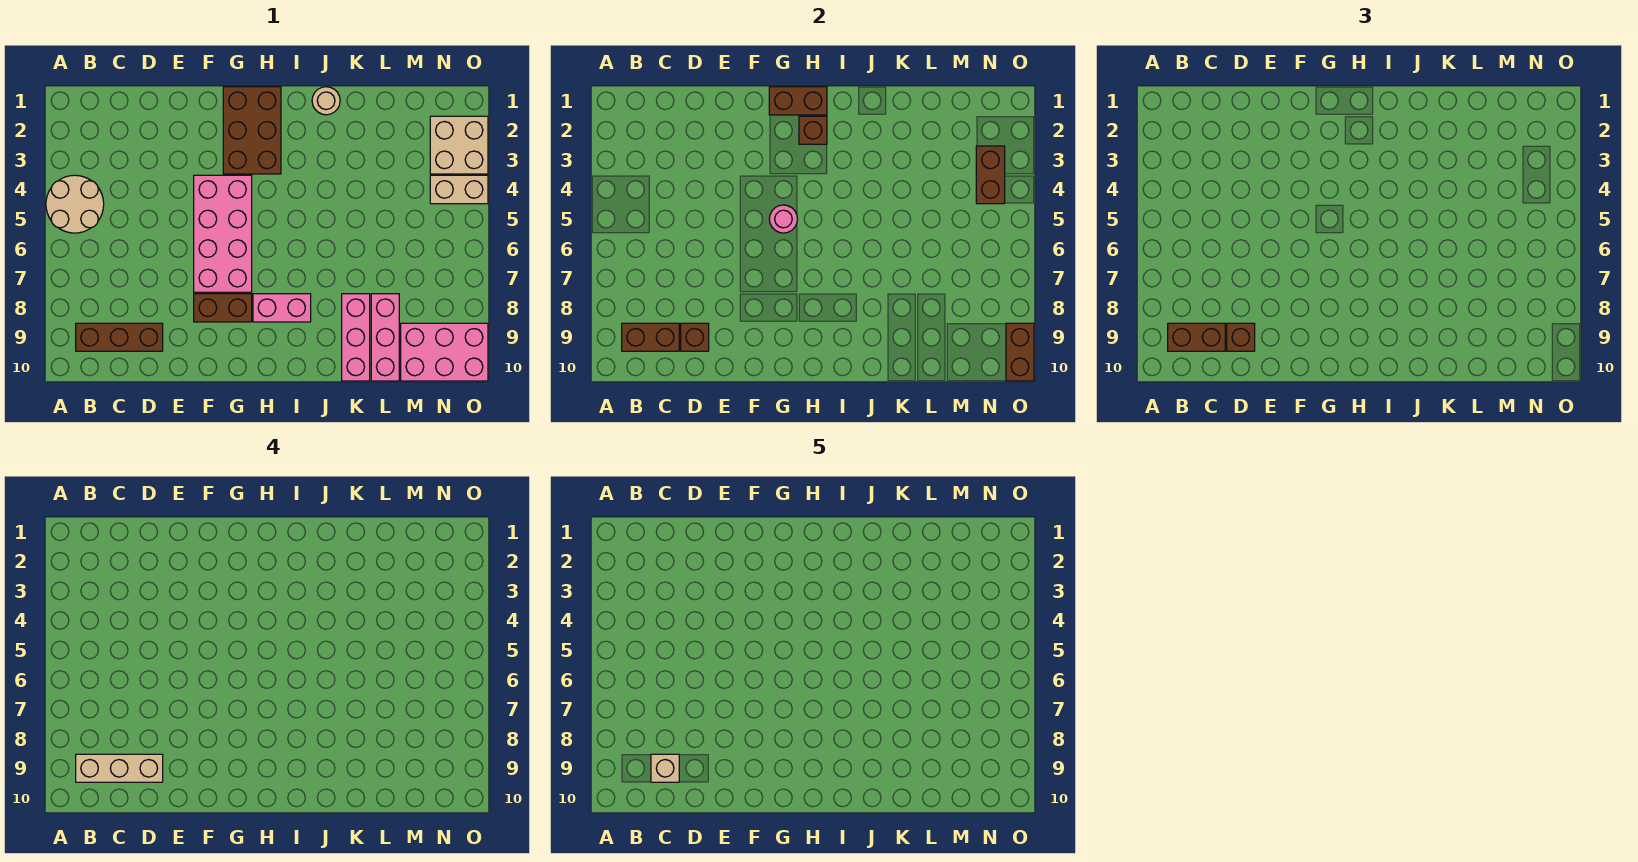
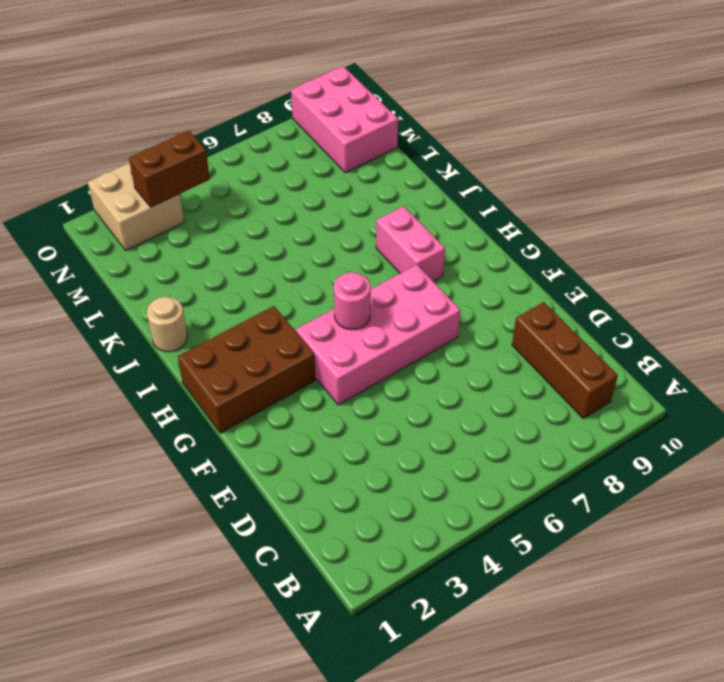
none -> tan 2x2 round brick [46,175,104,233]
none -> brown 1x2 brick [194,294,252,322]
none -> pink 1x3 brick [342,294,370,381]

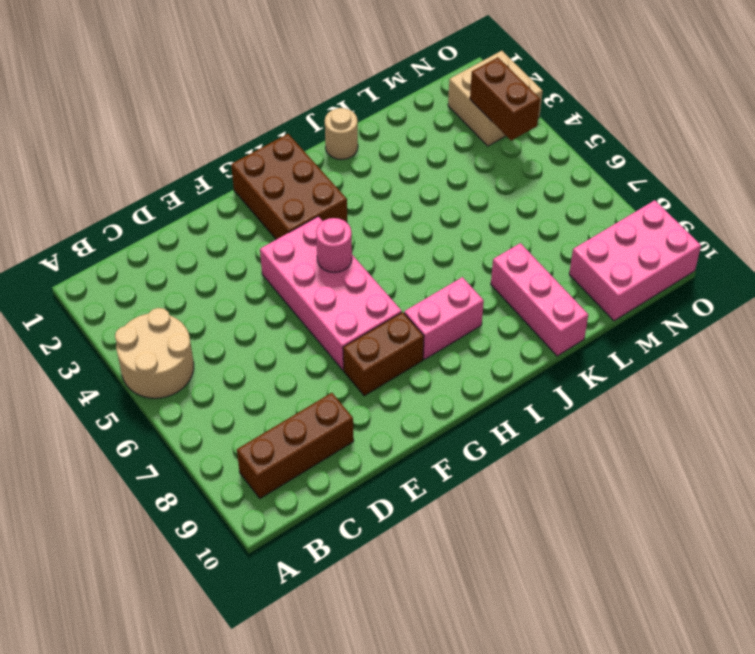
none -> pink 1x3 brick [371,294,399,381]
none -> tan 1x2 brick [430,175,488,204]
none -> brown 1x2 brick [622,323,679,351]

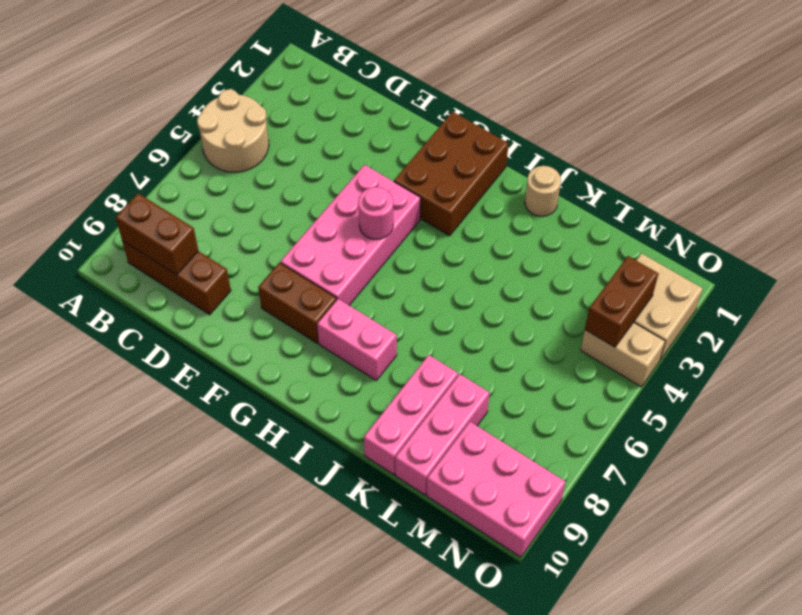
none -> brown 1x1 brick [681,323,709,351]
none -> brown 1x2 brick [769,87,827,115]
none -> brown 1x1 brick [799,116,827,144]

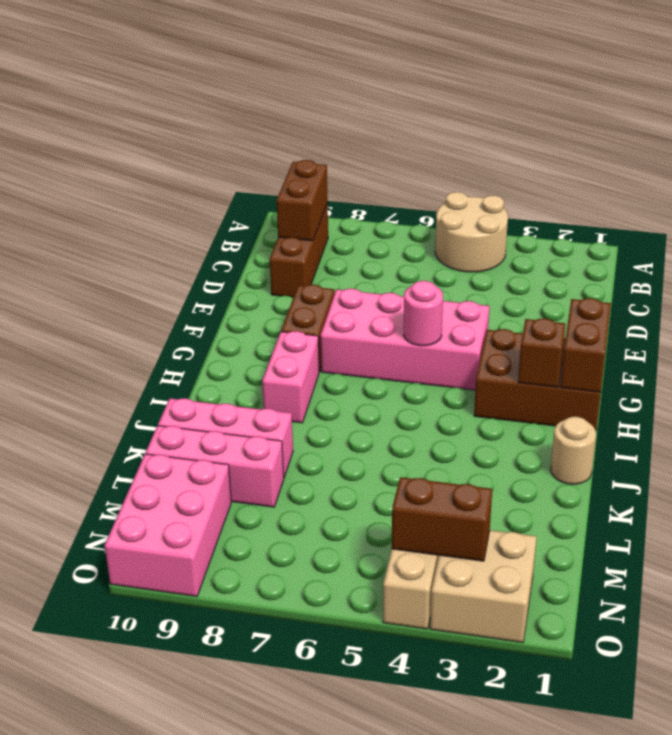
none -> brown 1x1 brick [681,323,709,351]
none -> brown 1x2 brick [1006,323,1034,381]
none -> brown 1x2 brick [1168,323,1225,351]

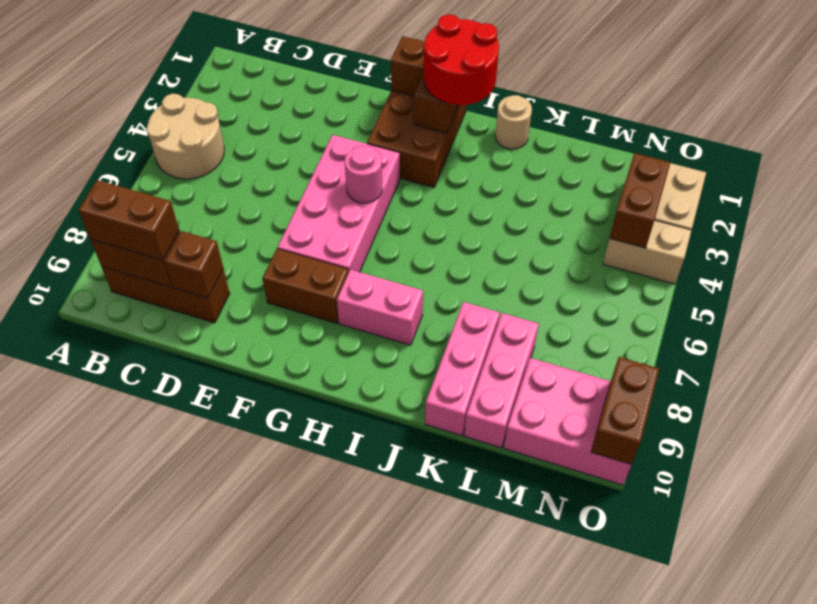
red 2x2 round brick [424,15,499,105] -> none
none -> brown 1x1 brick [1227,323,1255,351]
none -> tan 1x3 brick [76,754,163,782]
none -> tan 1x1 brick [651,754,679,782]

